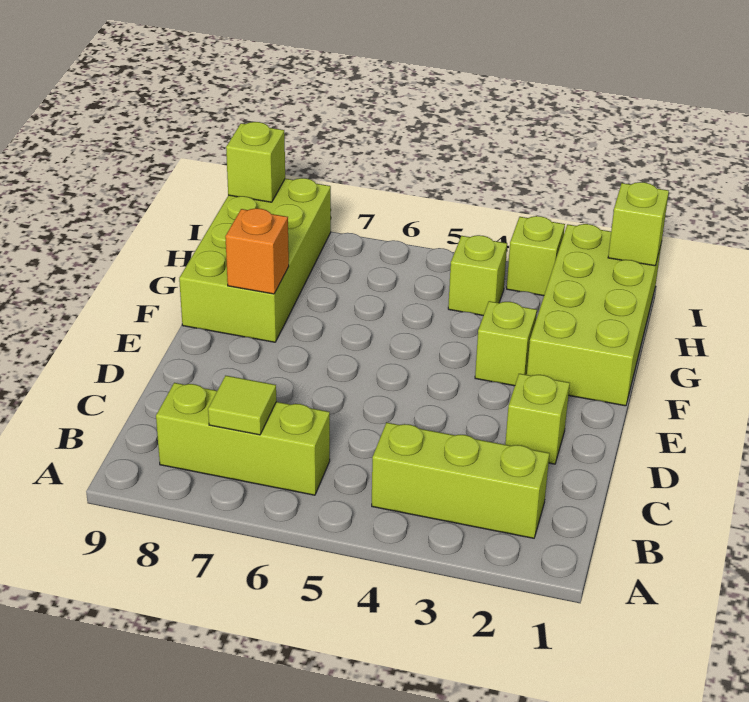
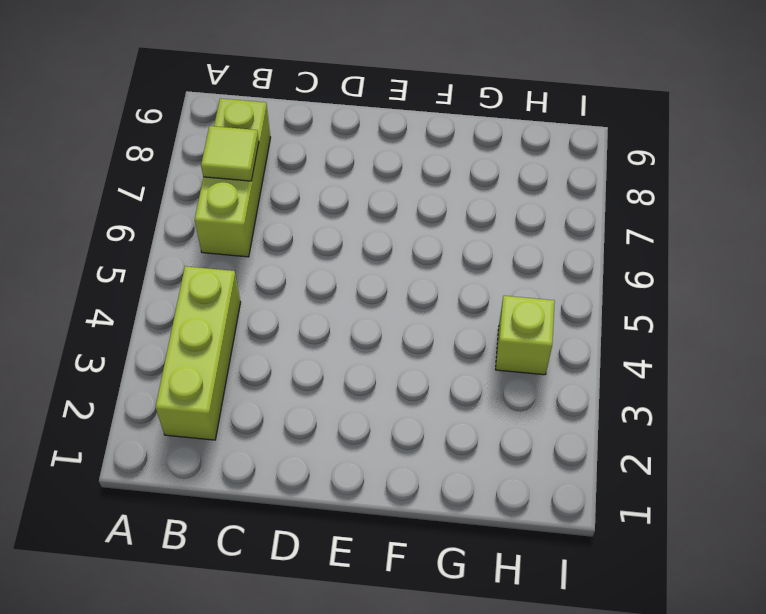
none -> lime 1x1 brick [505,374,570,464]
none -> lime 2x4 brick [527,224,662,406]
none -> lime 1x1 brick [475,301,537,386]

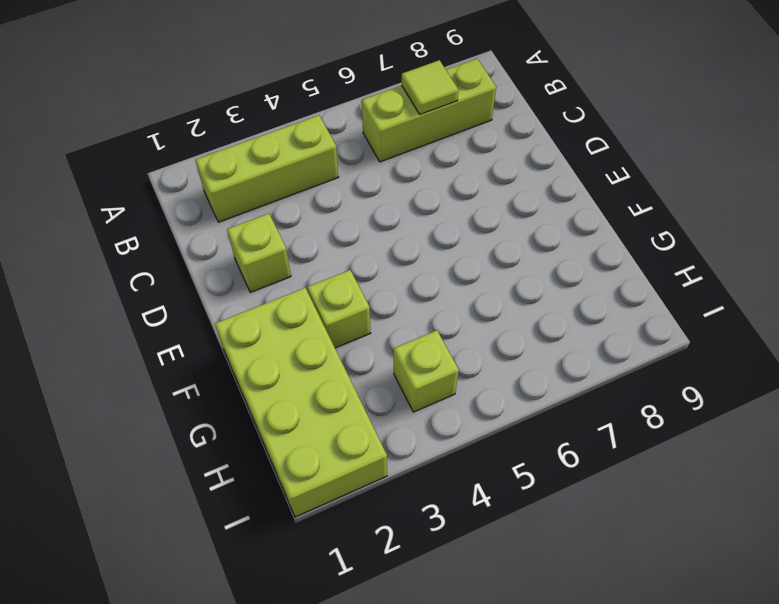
none -> lime 2x4 brick [179,178,331,342]
none -> lime 1x1 brick [507,216,565,296]
none -> orange 1x1 brick [225,208,289,294]

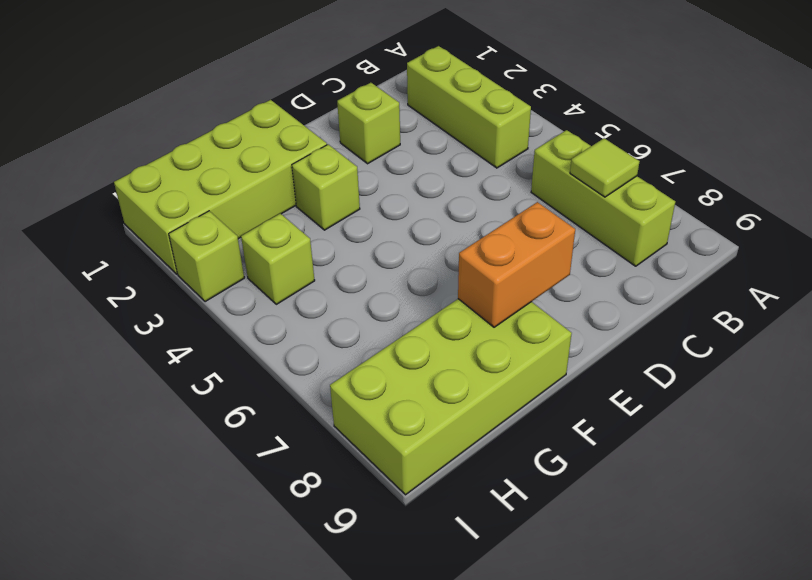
orange 1x2 brick [458,202,575,327] -> orange 1x1 brick [225,208,289,294]
none -> lime 1x1 brick [608,182,669,266]
none -> lime 1x1 brick [226,122,285,202]

